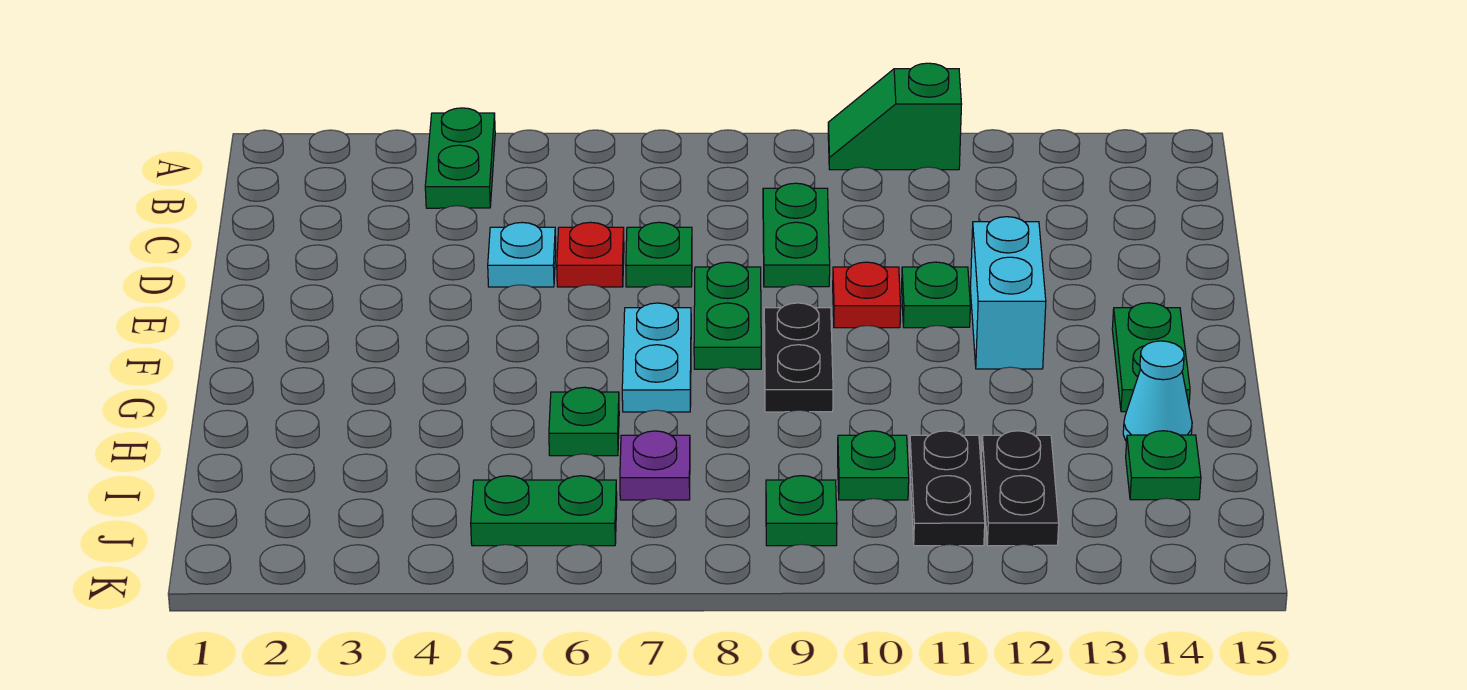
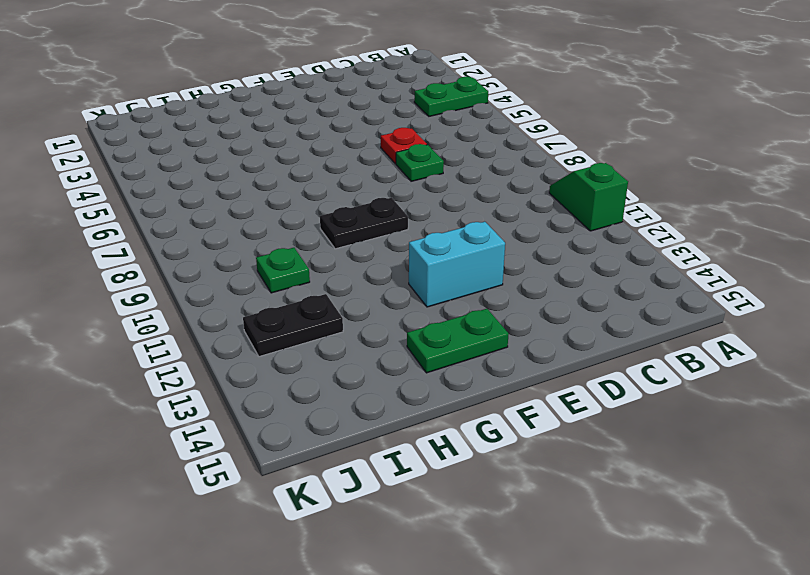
none -> green 1x2 plate [763,183,830,287]
none -> cyan 1x1 plate [488,223,556,287]
none -> green 1x2 plate [694,262,761,369]

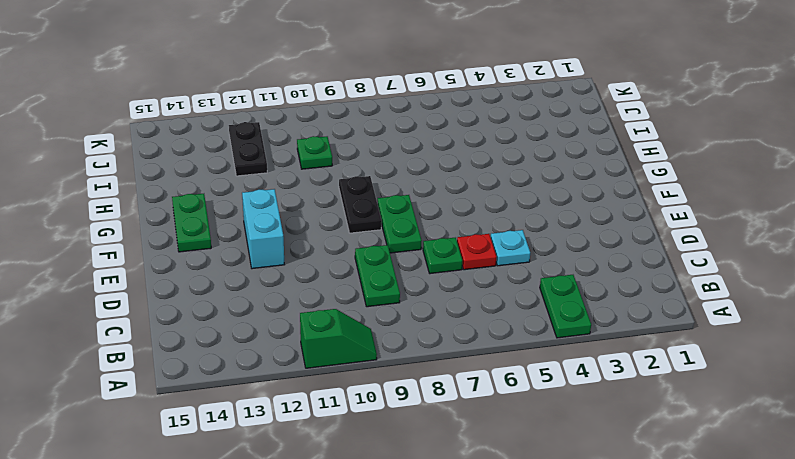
none -> red 1x1 plate [833,262,901,328]
none -> green 1x1 plate [902,262,970,328]
none -> cyan 1x2 plate [622,303,691,412]

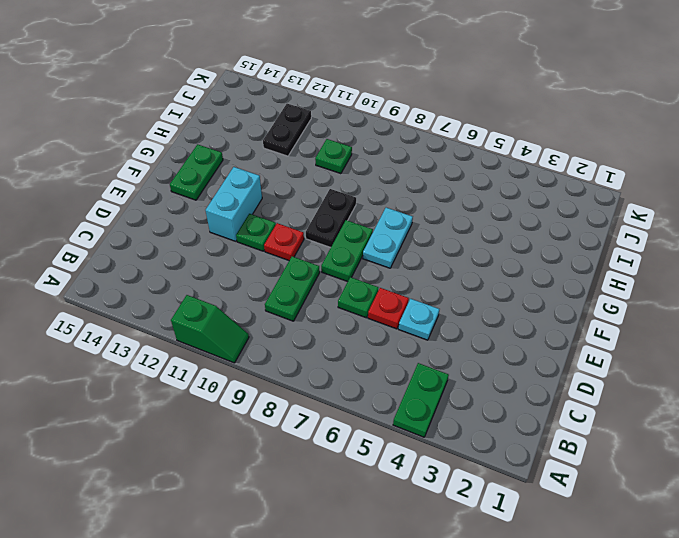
none -> green 1x1 plate [549,387,619,456]
none -> cyan 1x1 cone [1123,341,1192,442]
none -> purple 1x1 plate [620,431,690,500]

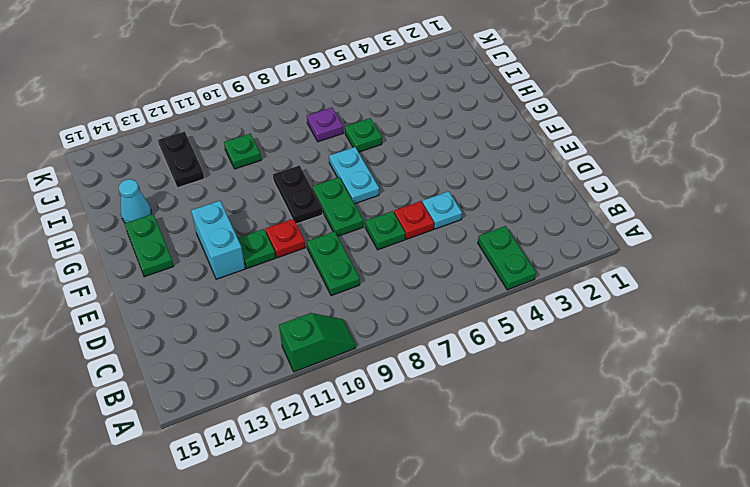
none -> black 1x2 plate [910,431,985,546]
none -> green 1x1 plate [1126,431,1201,500]
none -> green 1x2 plate [471,476,617,546]

